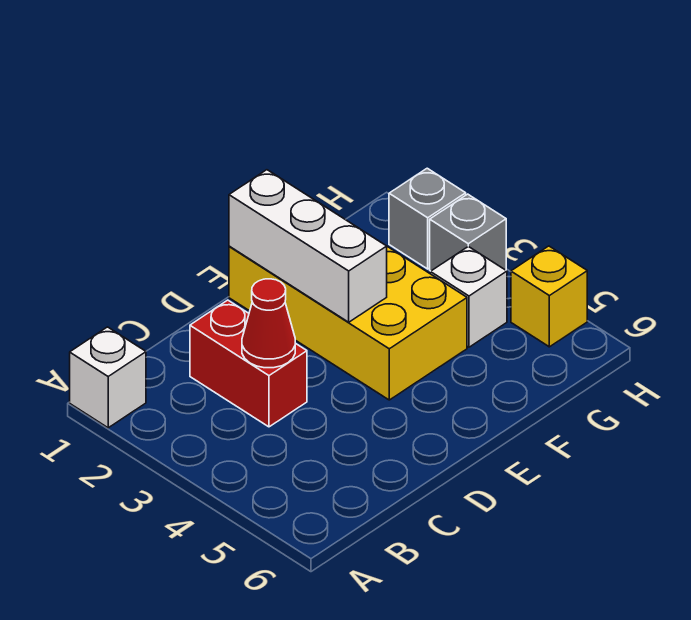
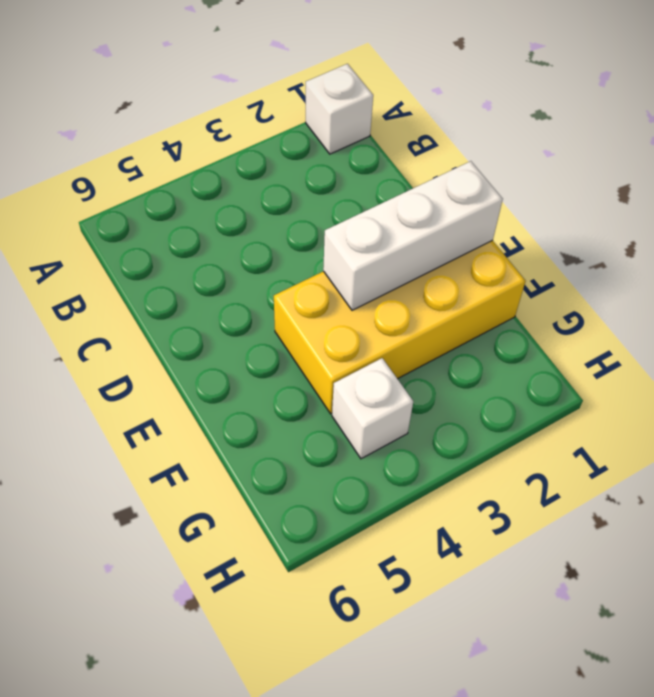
none -> red 1x2 brick [190,300,307,427]
none -> grey 1x1 brick [389,168,466,269]

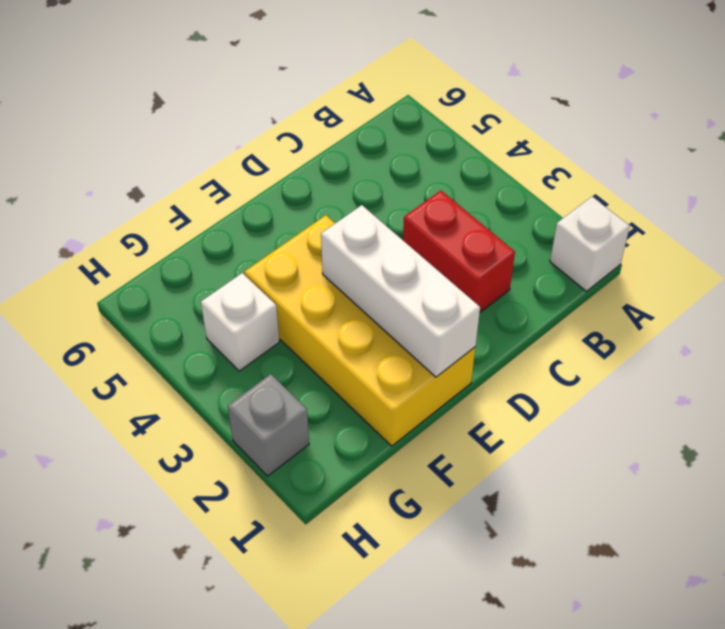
none -> grey 1x1 brick [430,194,506,271]
none -> yellow 1x1 brick [511,246,587,347]

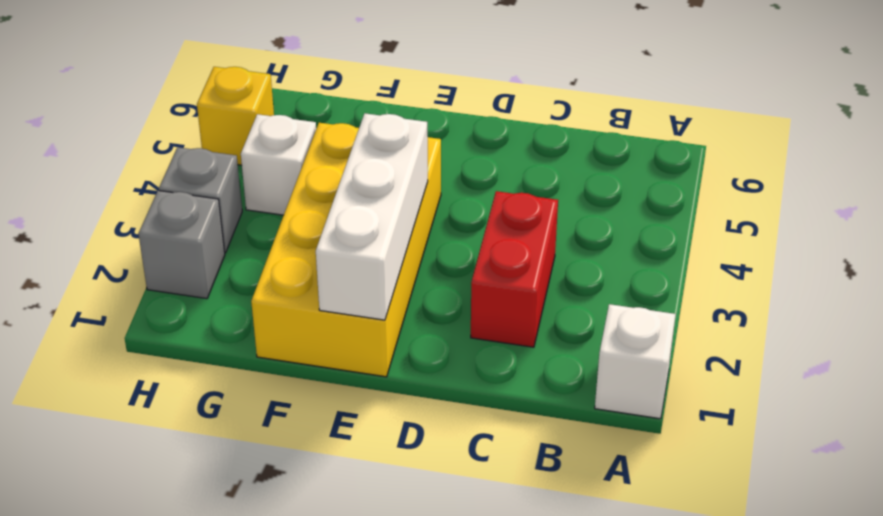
none -> red 1x1 cone [242,279,295,368]

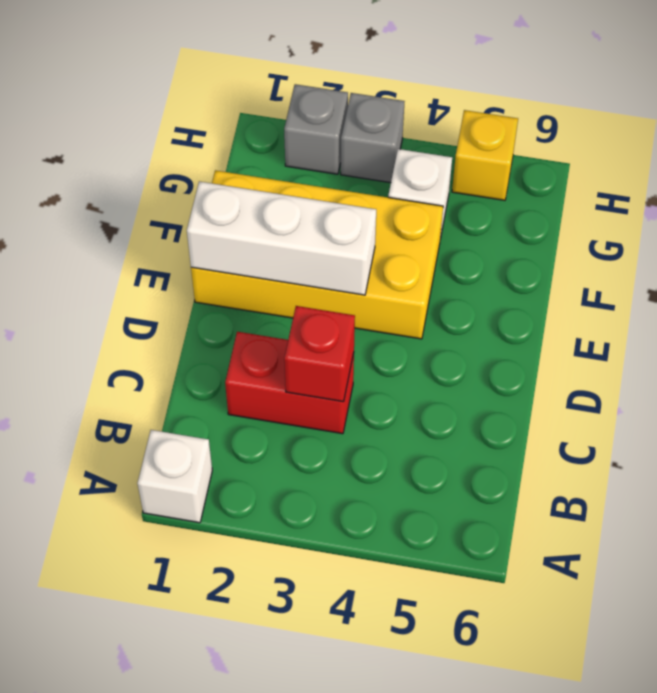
red 1x1 brick [284,306,355,402] -> red 1x1 cone [242,279,295,368]

